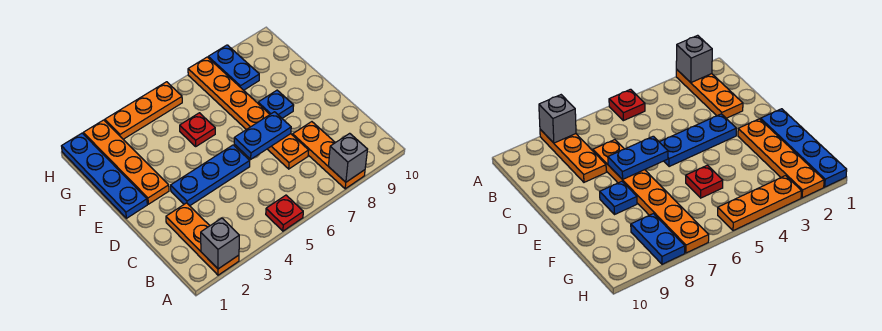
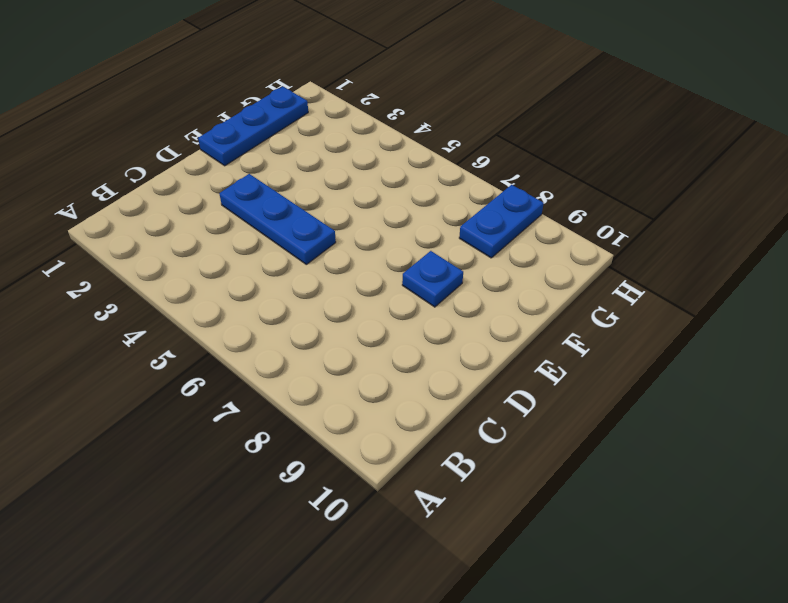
blue 1x3 plate [198,87,308,166] -> blue 1x4 plate [62,133,147,218]
none -> orange 1x3 plate [166,203,239,275]
none -> red 1x1 plate [266,195,303,231]
none -> orange 1x3 plate [293,122,365,189]

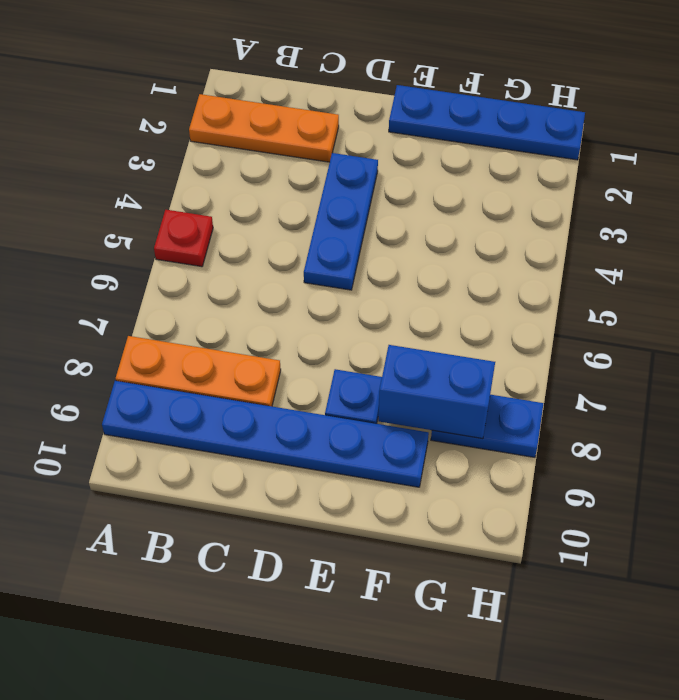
blue 1x6 plate [102,381,429,487] -> none
blue 1x2 brick [378,345,495,439] -> none
none -> orange 1x6 plate [188,57,309,169]
none -> orange 1x4 plate [83,120,169,204]
none -> red 1x1 plate [180,113,215,146]

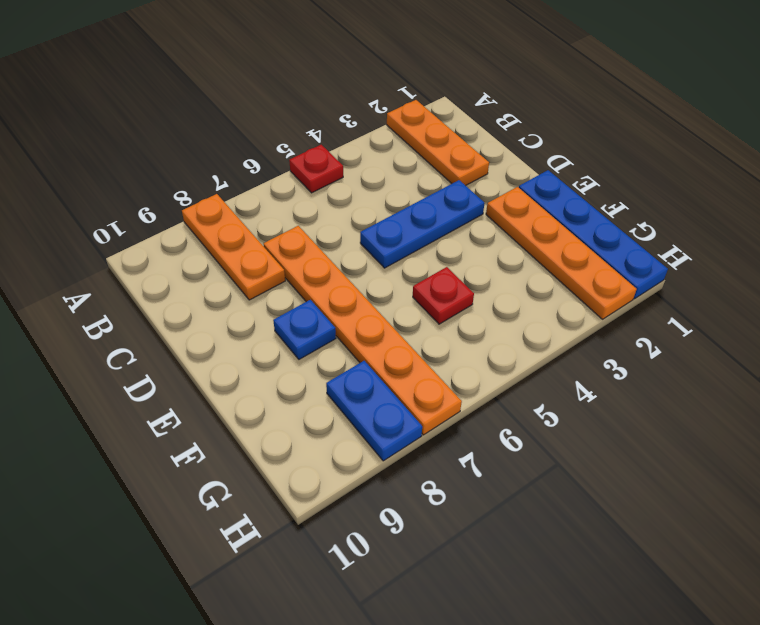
none -> orange 1x3 plate [105,82,182,139]
none -> grey 1x1 brick [201,218,239,269]
none -> grey 1x1 brick [329,133,368,182]

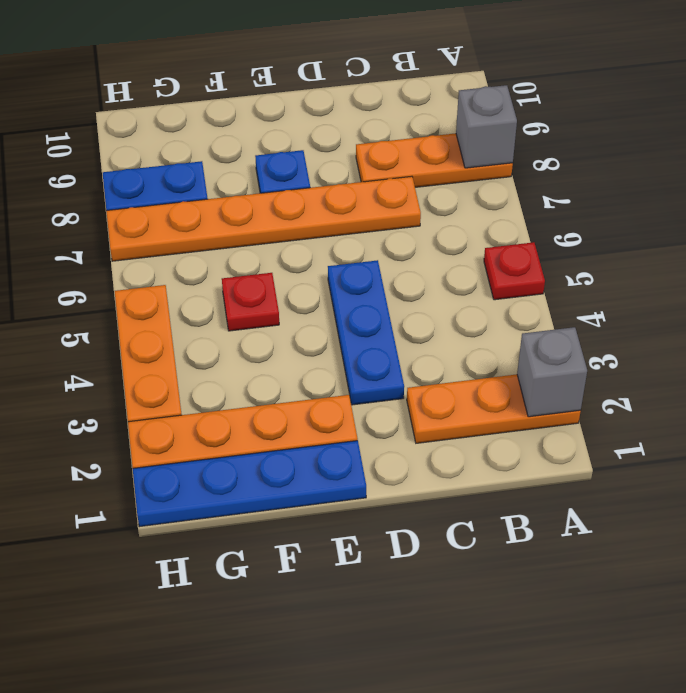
none -> blue 1x2 plate [234,112,291,159]

